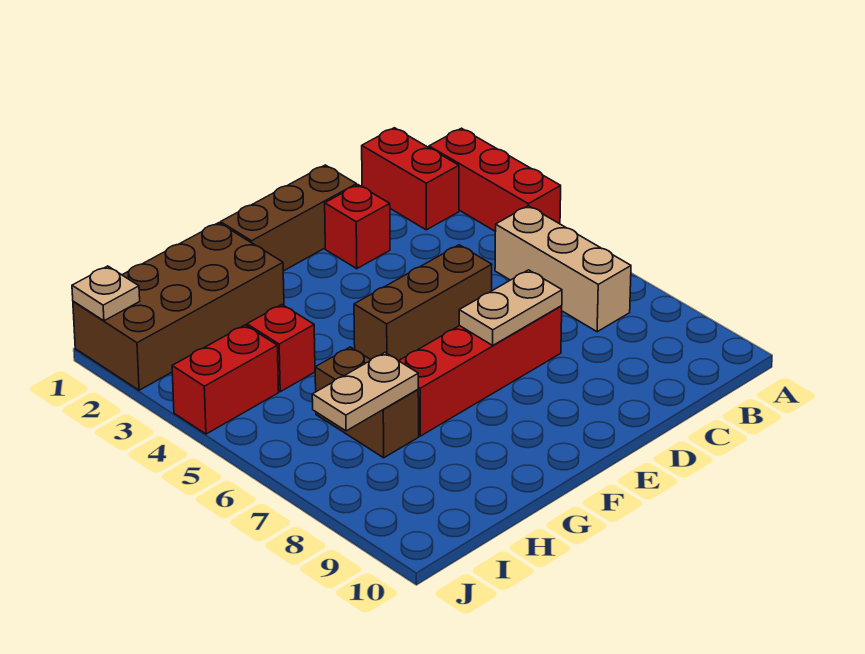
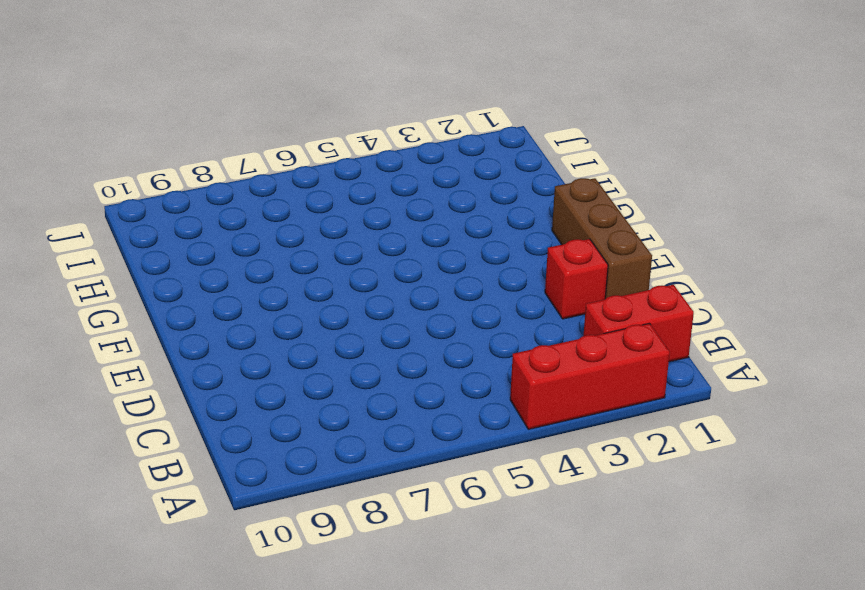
none -> tan 1x3 brick [495,206,631,332]
none -> brown 1x3 brick [354,245,492,361]
none -> red 1x4 brick [399,306,562,436]

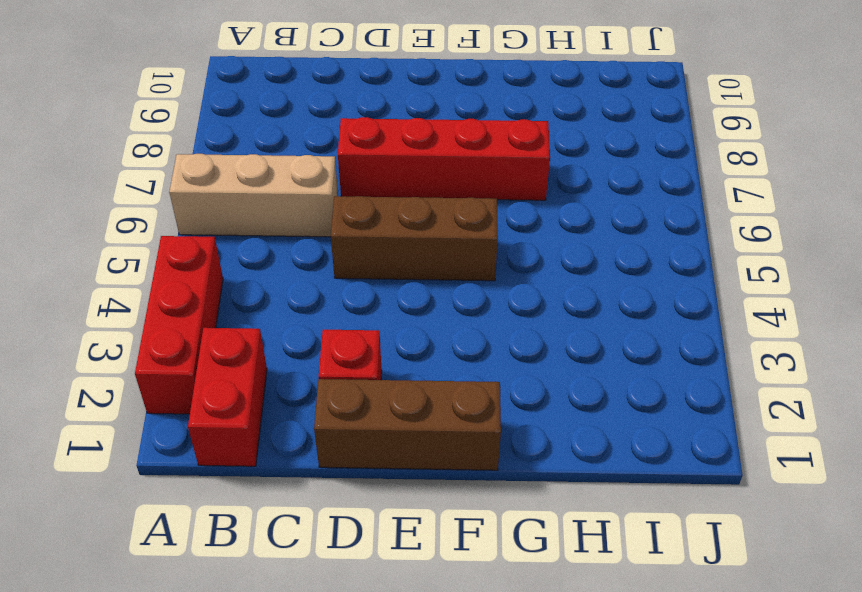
tan 1x3 brick [169,154,338,237] -> tan 1x3 brick turned to [495,206,631,332]
none -> brown 2x4 brick [73,223,284,390]
none -> red 1x1 brick [247,305,315,392]
none -> brown 1x2 brick [315,347,419,458]

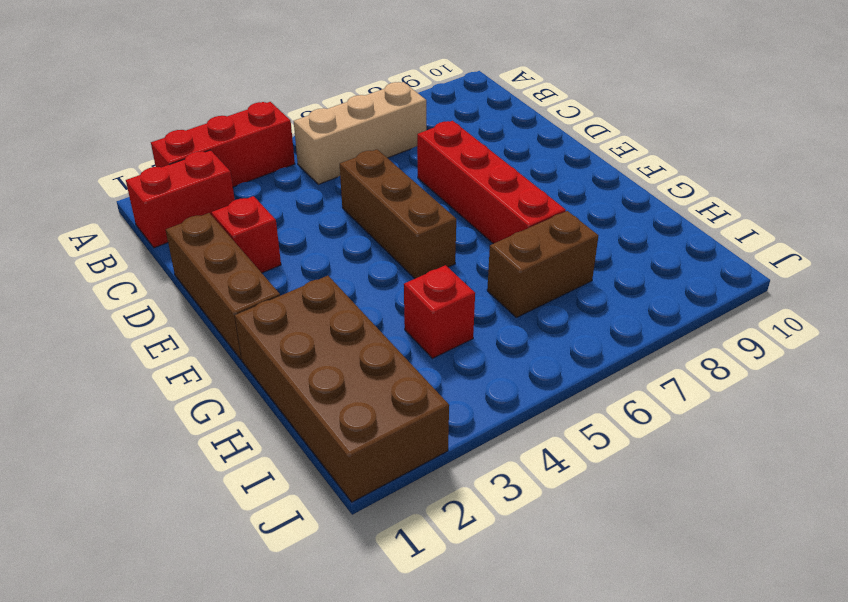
none -> red 1x2 brick [172,325,279,434]
none -> tan 1x2 plate [459,270,562,345]
none -> tan 1x2 plate [312,353,418,431]

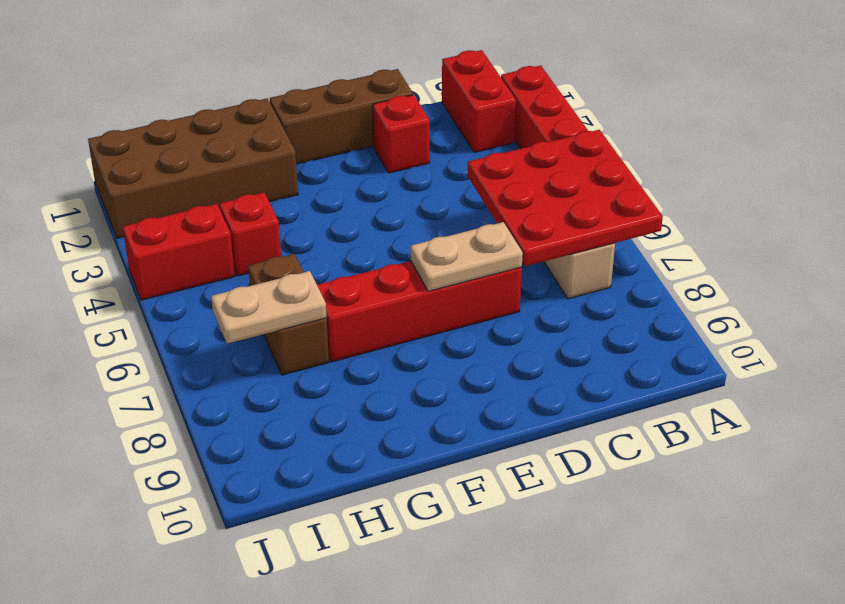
red 3x3 plate [468,130,663,266] -> none
none -> brown 1x3 brick [354,245,492,361]
none -> tan 1x1 plate [72,266,140,321]

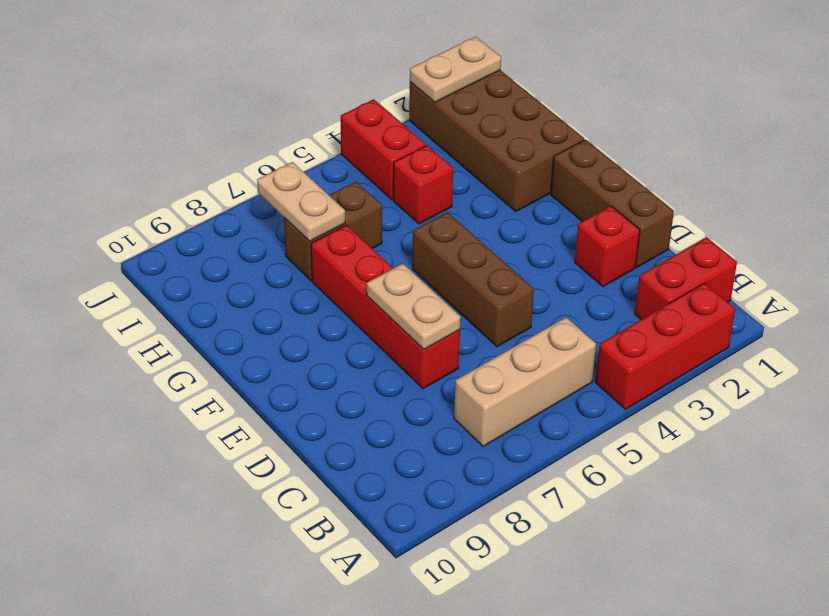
tan 1x2 plate [410,37,501,102] -> tan 1x1 plate [72,266,140,321]

